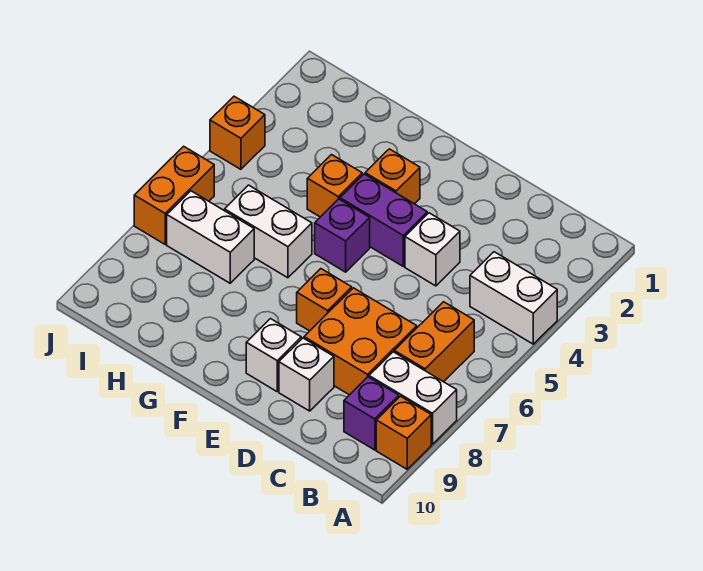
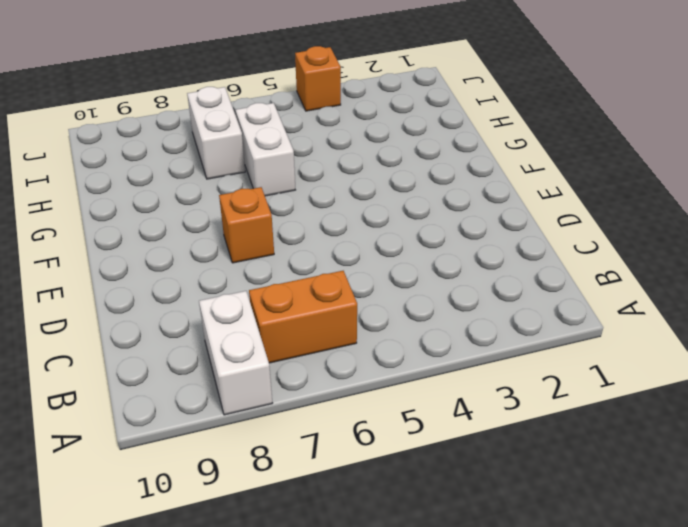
none -> white 1x2 brick [470,252,557,344]
none -> orange 1x1 brick [376,396,431,469]
none -> purple 1x1 brick [344,377,399,450]

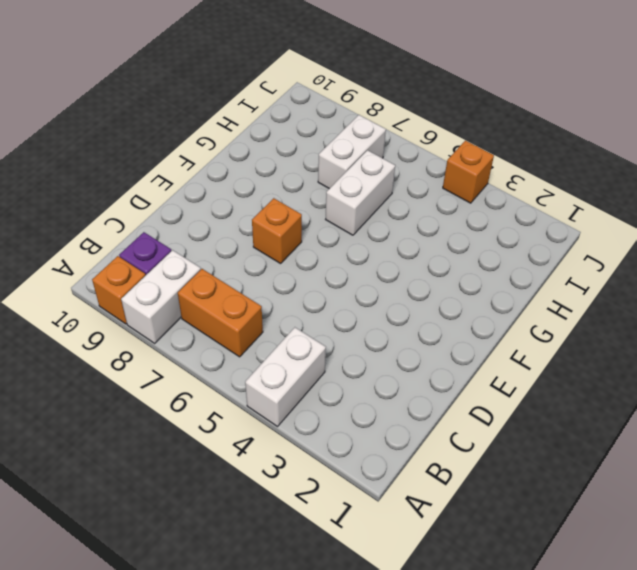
none -> orange 2x2 brick [304,288,417,395]
none -> white 1x1 brick [405,213,460,286]
none -> white 1x1 brick [279,338,334,411]

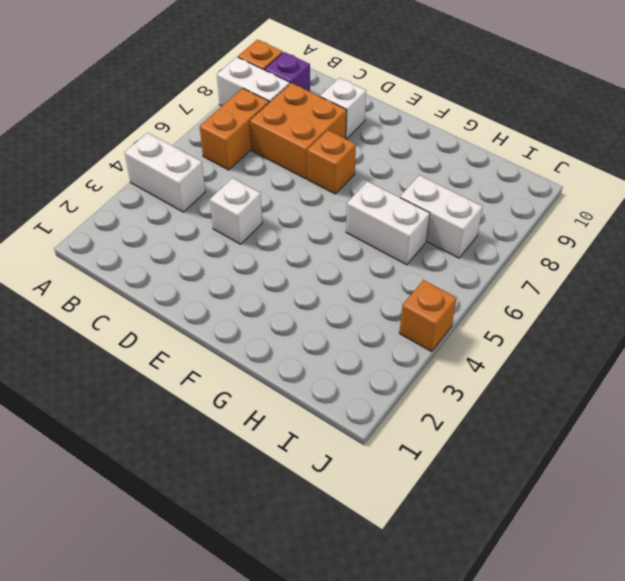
none -> purple 1x2 brick [340,174,427,266]
none -> white 1x1 brick [246,319,301,391]
none -> orange 1x1 brick [365,149,420,204]

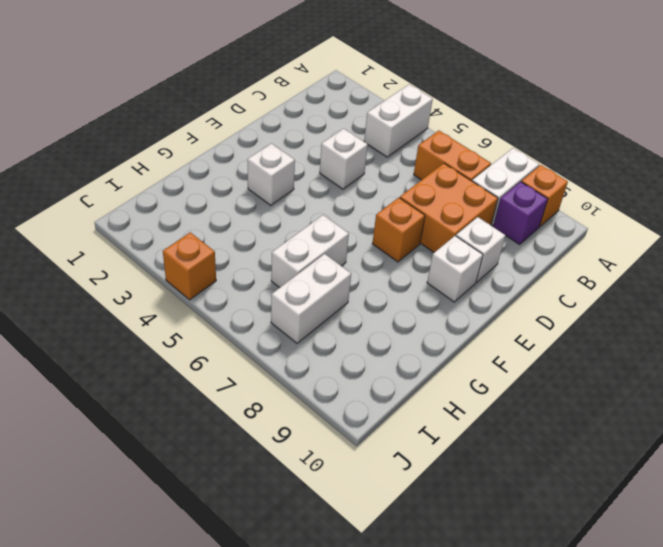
white 1x1 brick [248,143,295,205] -> orange 1x1 brick [365,149,420,204]
none -> purple 1x2 brick [340,174,427,266]
none -> purple 1x1 brick [315,199,370,272]
none -> orange 1x1 brick [307,155,362,217]

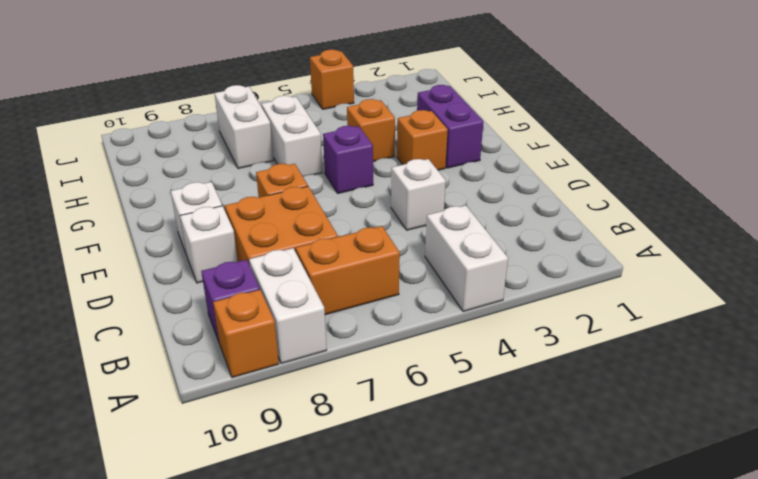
purple 1x2 brick [417,85,483,168] -> purple 1x2 brick moved to [340,174,427,266]
none -> orange 1x2 brick [134,146,214,244]

